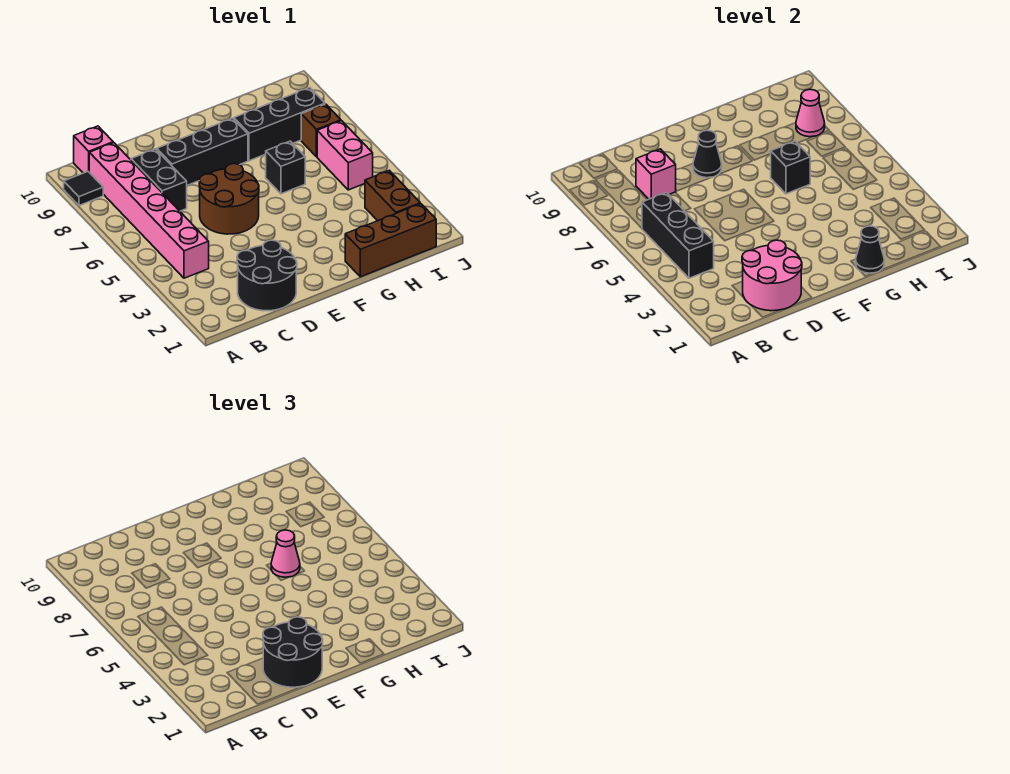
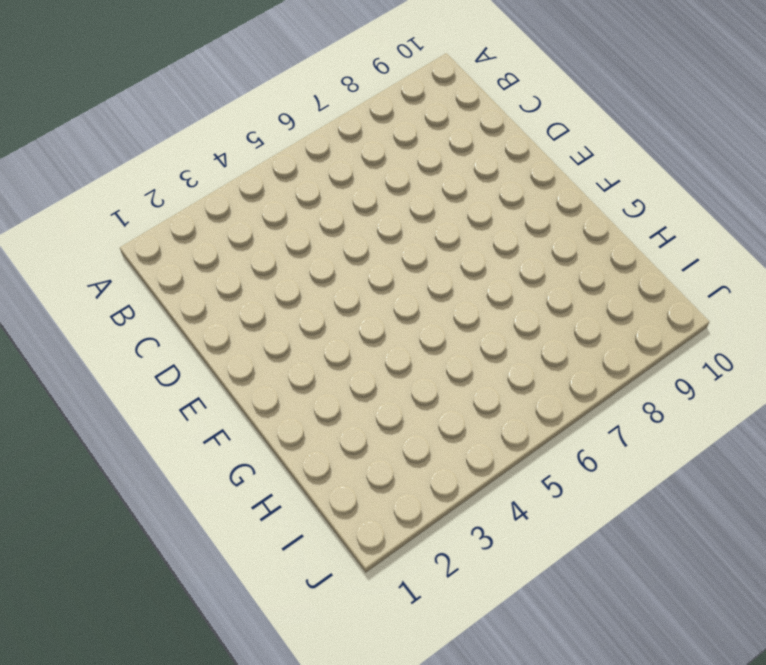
none -> black 1x1 tile [64,172,103,206]
none -> pink 1x6 brick [89,143,209,278]
none -> pink 1x1 brick [74,126,113,173]

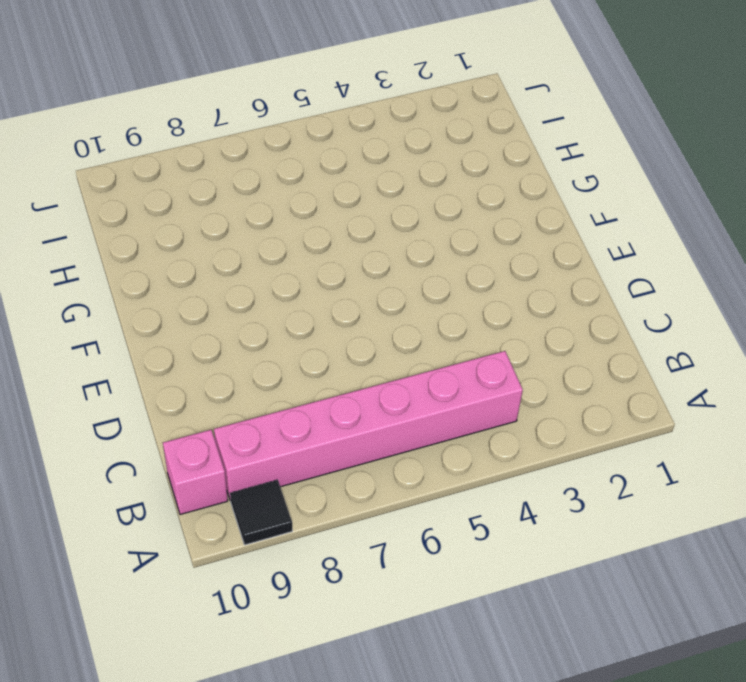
none -> black 2x2 round brick [237,240,297,311]
none -> black 1x2 brick [131,149,187,211]
none -> brown 2x2 round brick [199,164,259,234]

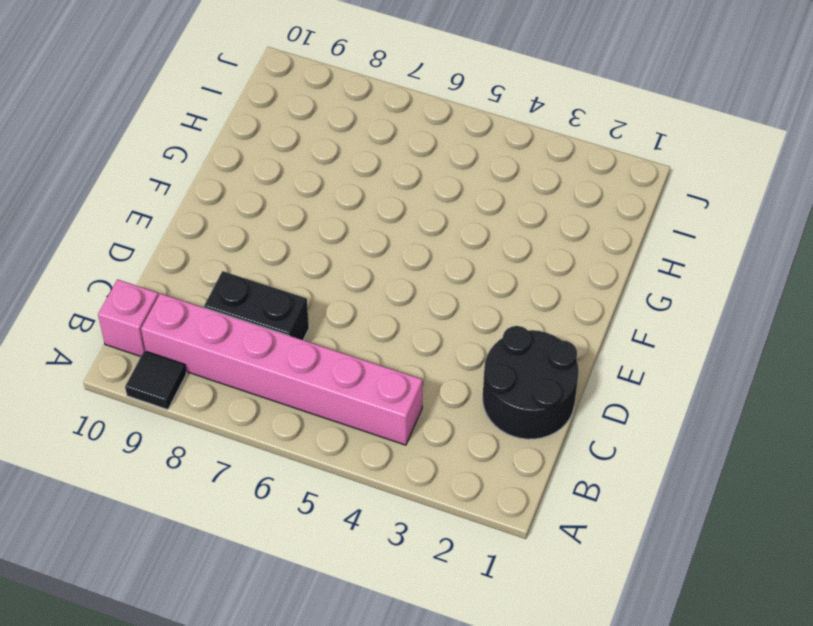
none -> brown 2x2 round brick [199,164,259,234]
none -> black 1x3 brick [157,118,248,185]
none -> brown 1x3 brick [345,204,436,277]

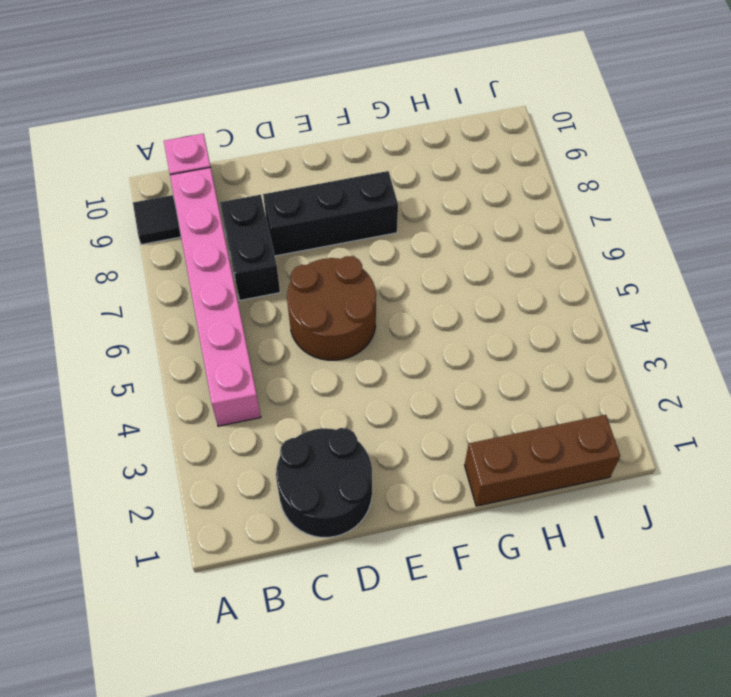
none -> black 1x1 brick [266,141,305,194]
none -> black 1x3 brick [234,88,325,161]
none -> brown 1x2 brick [365,170,420,221]

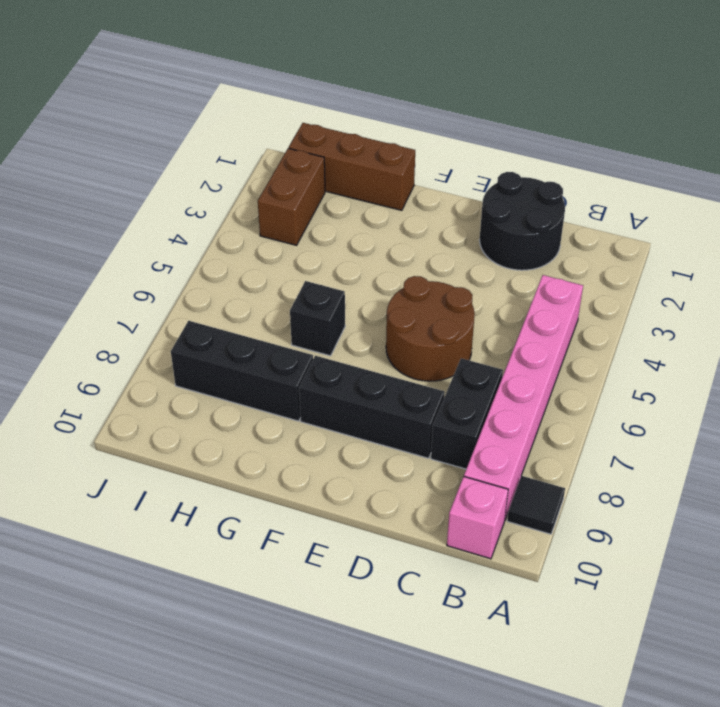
none -> pink 1x2 brick [317,121,373,190]
none -> brown 1x1 brick [301,104,341,157]
none -> black 1x3 brick [642,192,714,278]

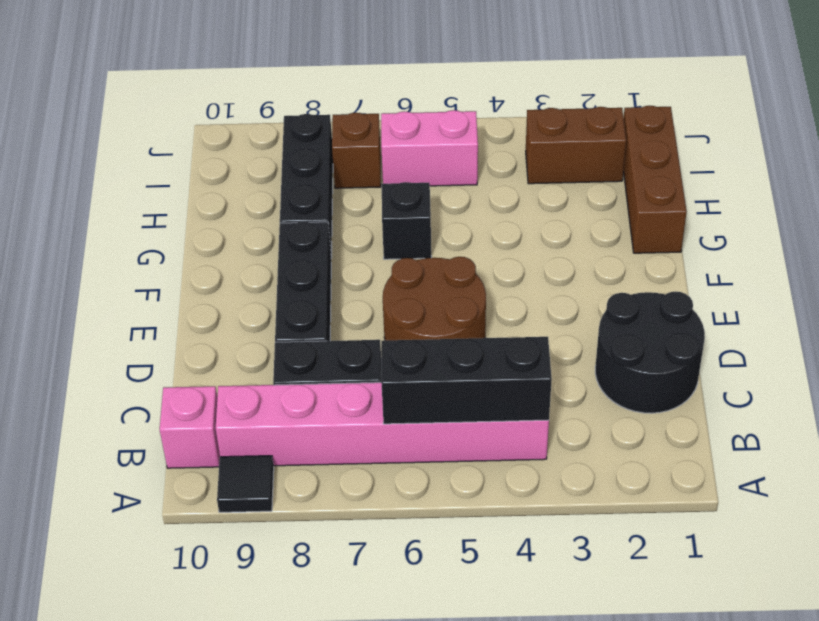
none -> pink 2x2 round brick [742,240,802,311]
none -> pink 1x1 brick [636,149,676,199]
none -> black 1x1 cone [693,130,722,178]

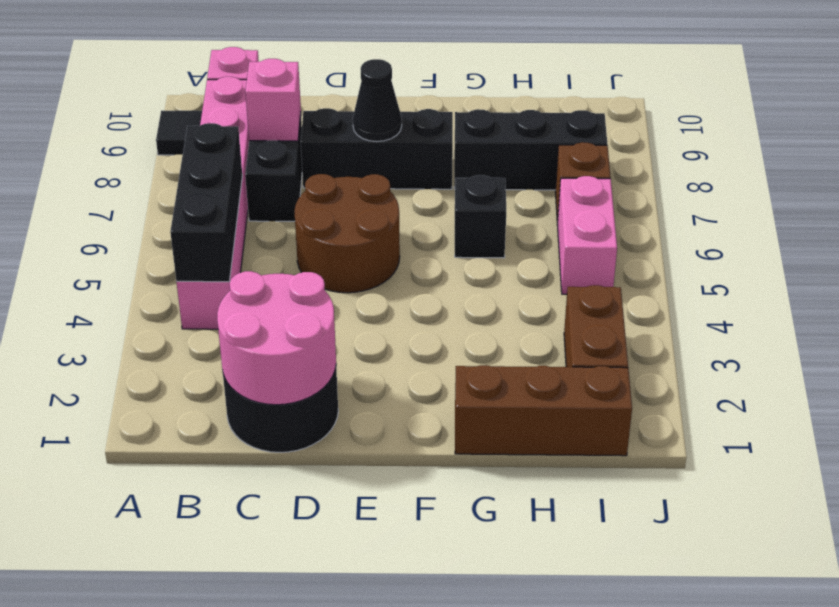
none -> black 1x1 cone [856,226,884,273]
none -> black 1x1 brick [771,141,810,194]
none -> pink 1x1 cone [796,89,825,137]

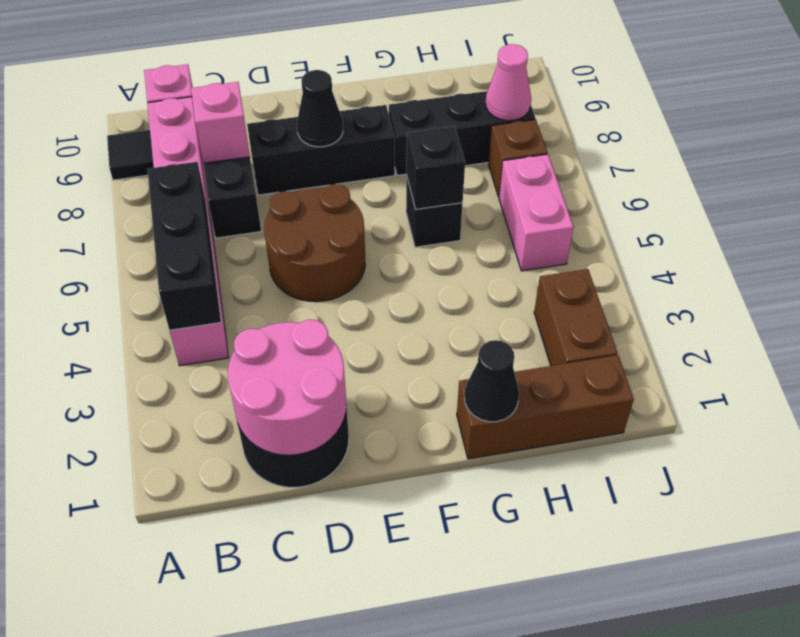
none -> black 2x2 round brick [263,617,323,687]
none -> pink 1x1 cone [271,530,300,577]

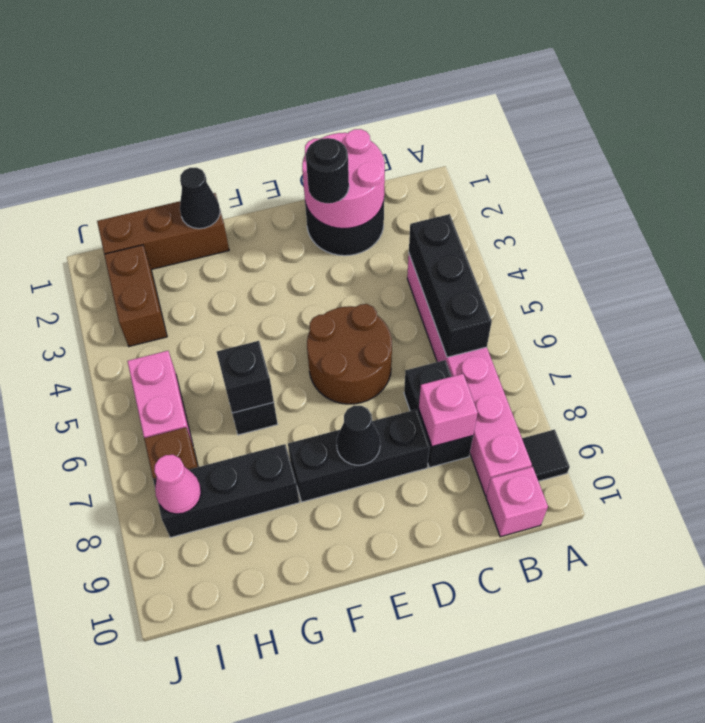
black 1x1 round brick [306,138,349,203] -> black 2x2 round brick [263,617,323,687]
none -> pink 1x1 cone [271,530,300,577]

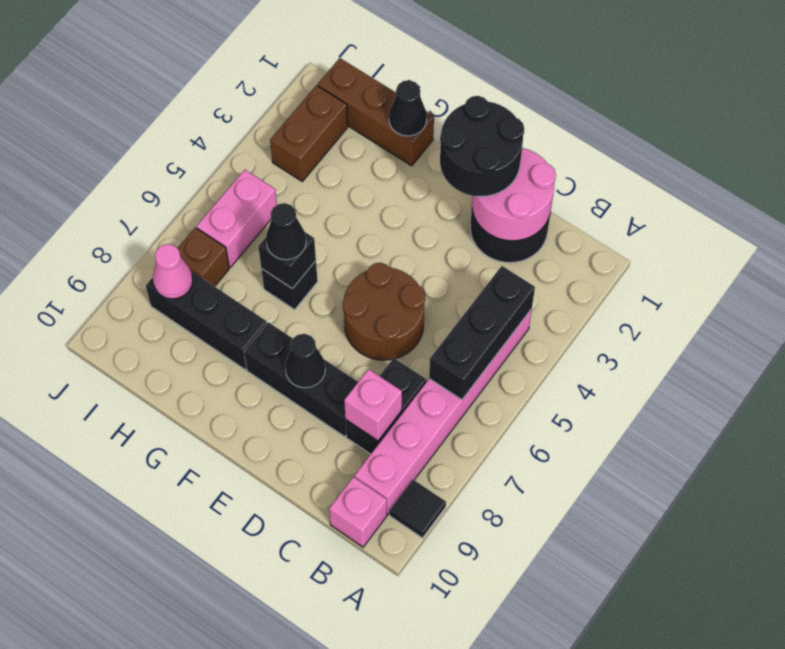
black 1x1 cone [266,203,306,260] -> pink 1x1 cone [271,530,300,577]

